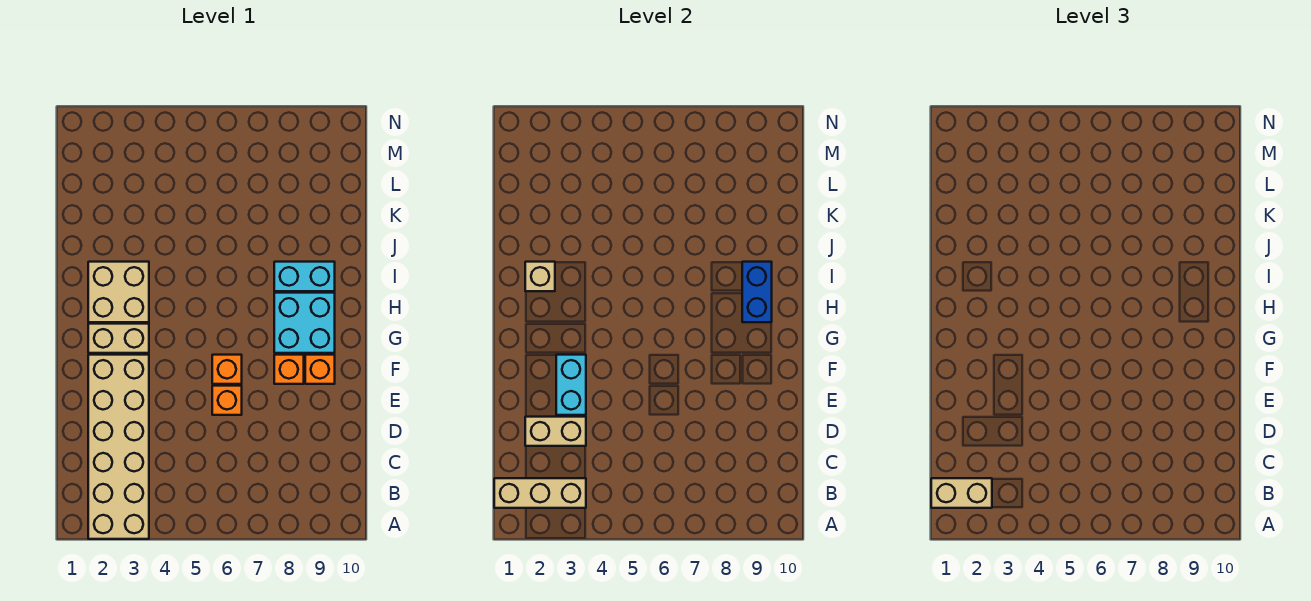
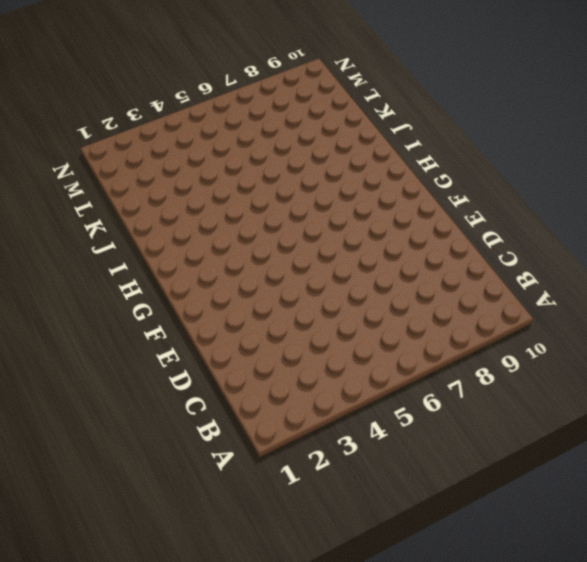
none -> tan 2x6 brick [88,355,149,539]
none -> orange 1x1 brick [212,386,242,415]
none -> orange 1x1 brick [212,355,242,384]

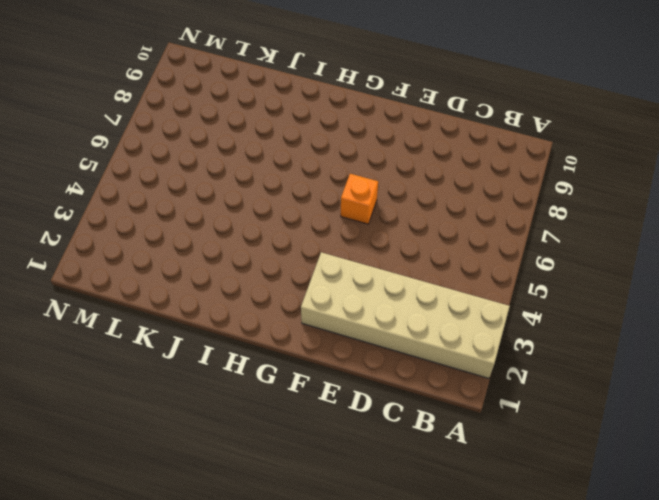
none -> orange 1x1 brick [212,386,242,415]
none -> orange 1x1 brick [274,355,304,384]
none -> orange 1x1 brick [305,355,335,384]

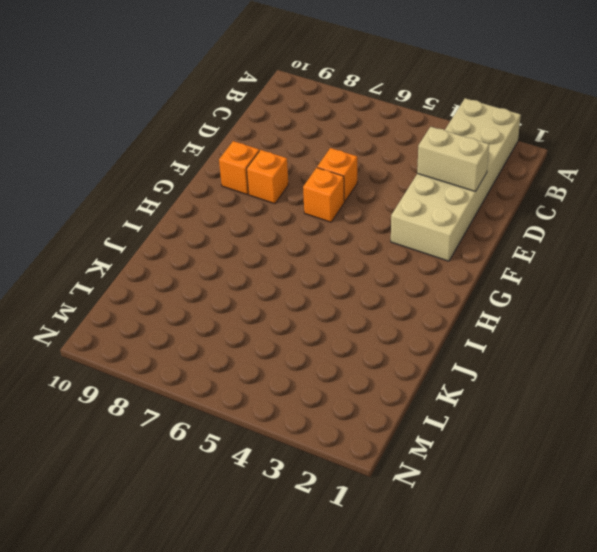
none -> tan 1x2 brick [88,324,149,353]
none -> cyan 2x2 brick [274,293,335,353]
none -> tan 2x2 brick [88,262,149,322]

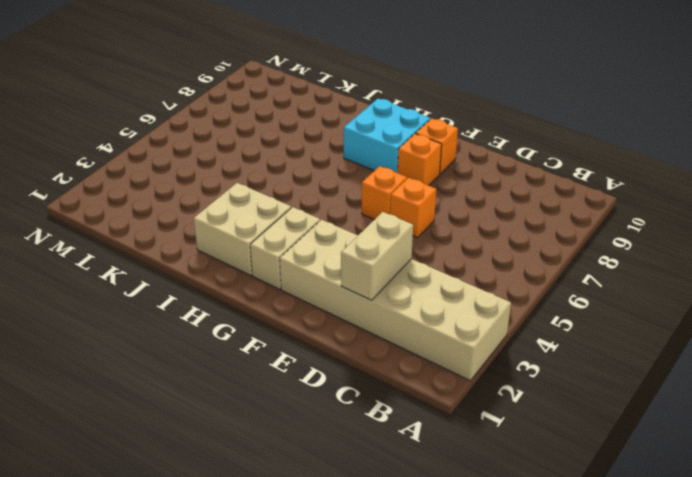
none -> cyan 1x2 brick [274,262,335,291]
none -> tan 1x3 brick [494,478,586,508]
none -> cyan 1x2 brick [556,355,586,415]

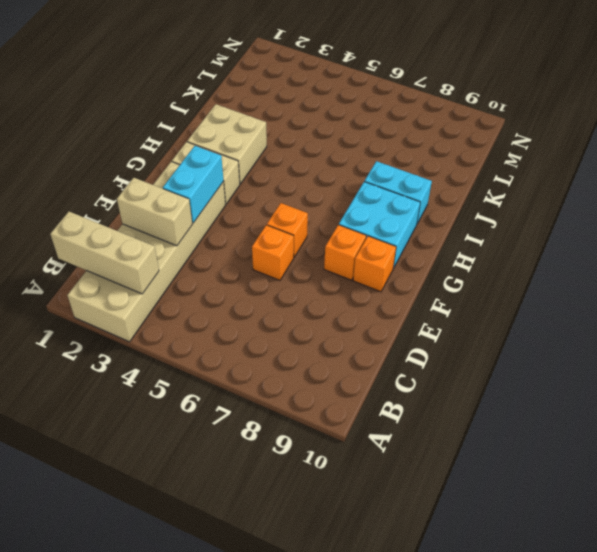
none -> blue 1x2 brick [742,262,772,322]
none -> tan 1x1 brick [525,262,555,291]
none -> tan 1x2 brick [931,478,992,508]

